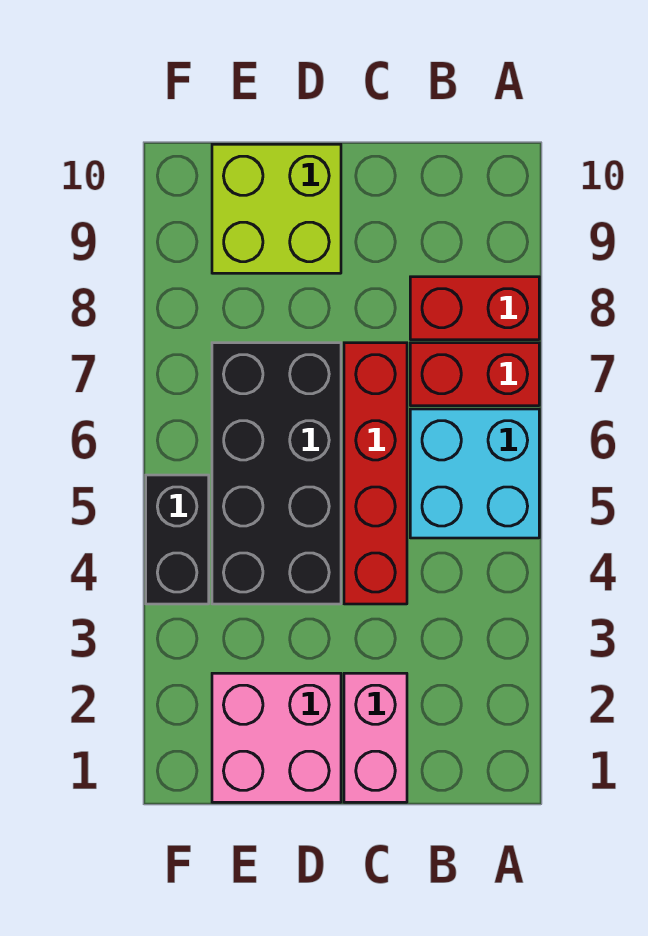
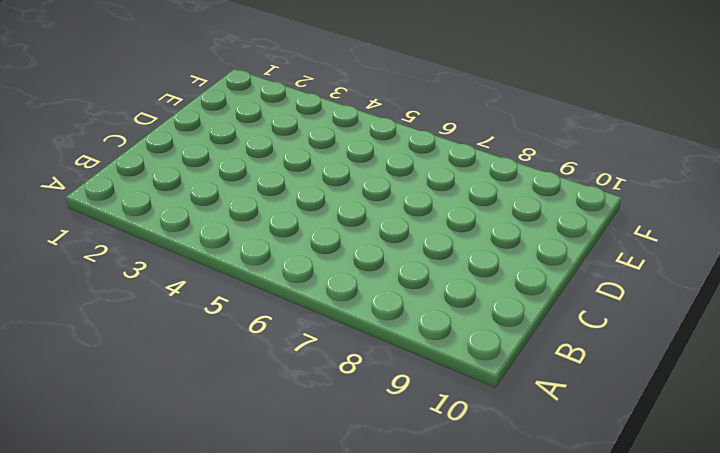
none -> cyan 2x2 brick [410,409,539,538]
none -> red 1x2 brick [410,343,539,406]

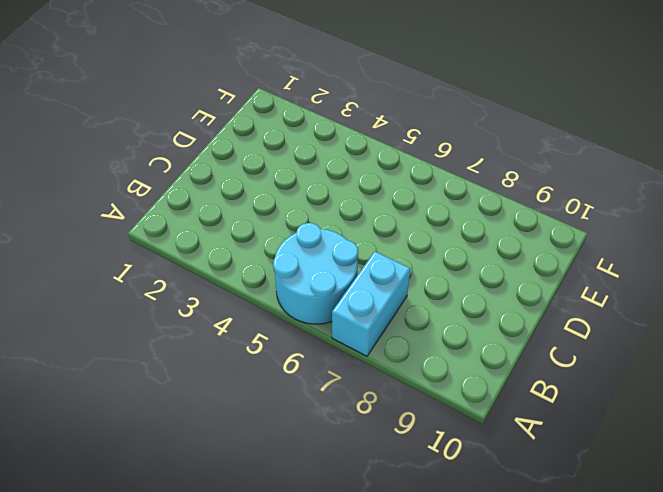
cyan 2x2 round brick [273,223,358,324] -> cyan 2x2 brick [410,409,539,538]
cyan 1x2 brick [332,252,410,356] -> red 1x2 brick [410,343,539,406]
none -> red 1x2 brick [410,277,539,340]
none -> pink 1x2 brick [344,673,407,802]

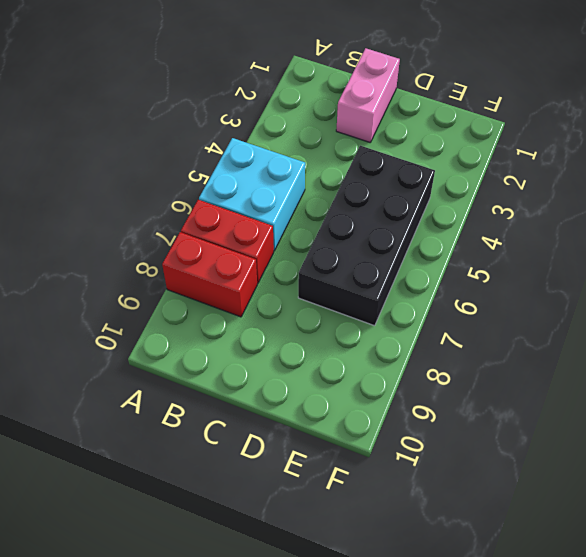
none -> red 1x4 brick [344,343,407,604]
none -> pink 2x2 brick [212,673,341,802]

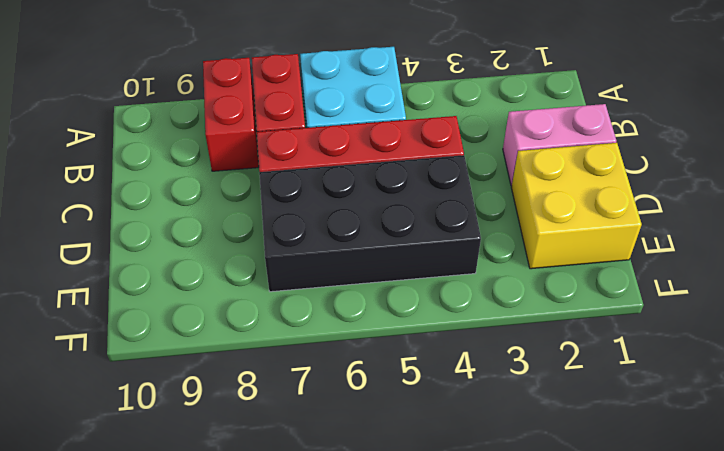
yellow 2x2 brick [511,143,642,269] -> pink 2x2 brick [212,673,341,802]
none -> lime 2x2 brick [212,144,341,273]
none -> black 1x2 brick [146,475,209,604]

